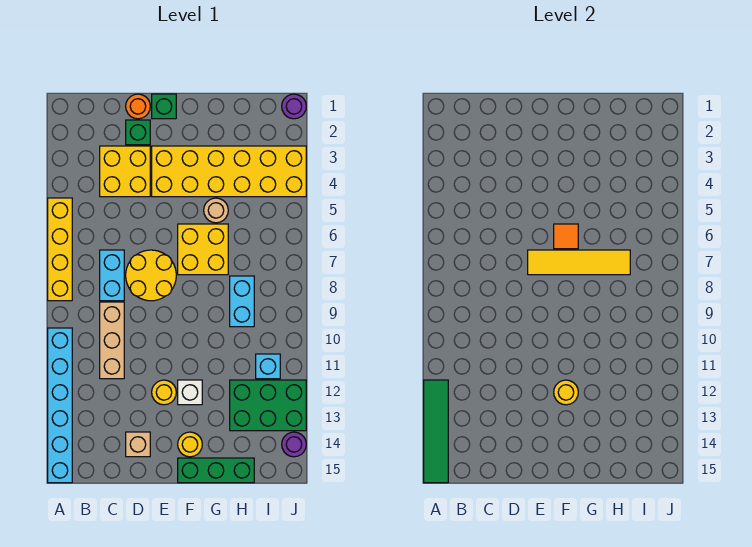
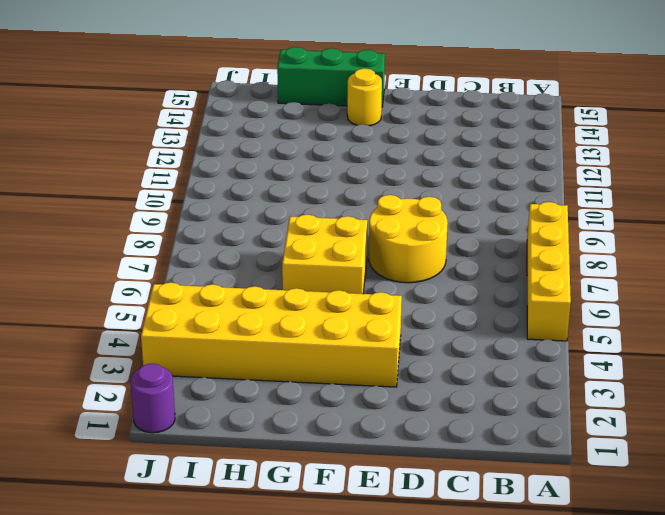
none -> cyan 1x6 brick [48,328,72,483]
none -> yellow 2x2 brick [100,146,150,197]
none -> cyan 1x2 brick [100,250,124,301]

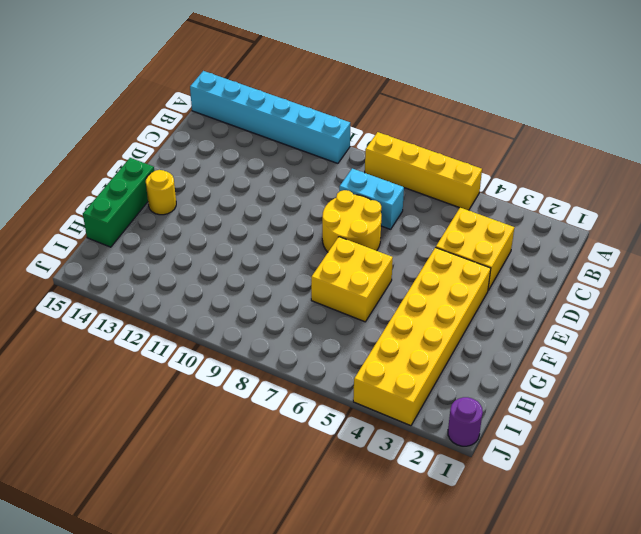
none -> tan 1x3 brick [100,302,124,379]
none -> orange 1x1 round brick [126,94,150,119]
none -> green 1x1 brick [126,120,150,145]

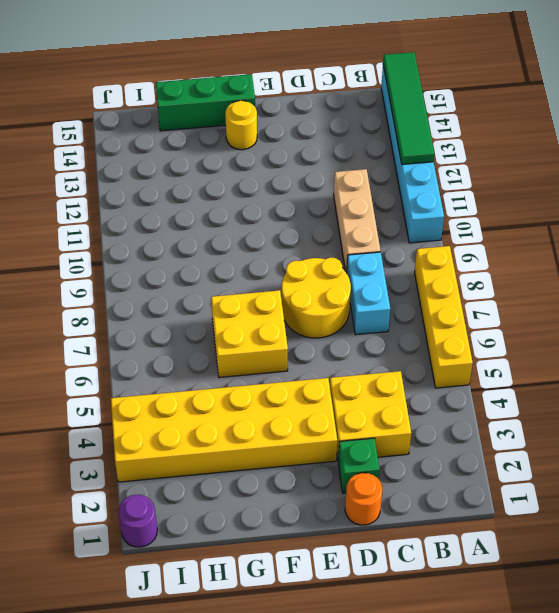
none -> tan 1x1 brick [126,432,150,457]
none -> green 1x1 brick [152,94,176,119]
none -> yellow 1x1 round brick [152,380,176,405]

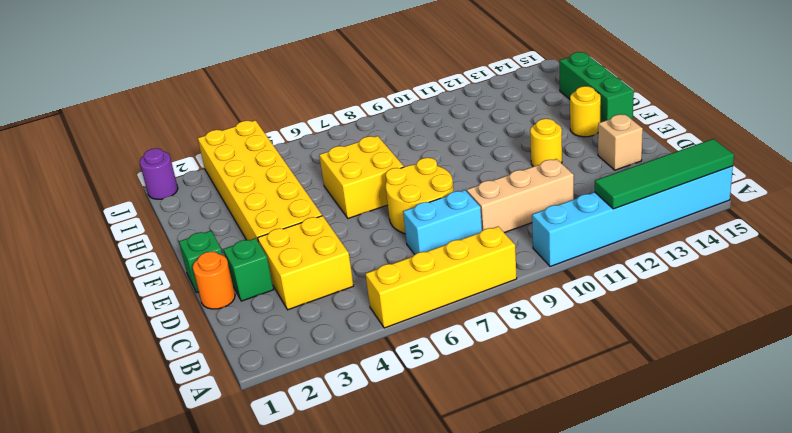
none -> white 1x1 brick [178,380,202,405]
none -> tan 1x1 round brick [204,198,228,223]
none -> cyan 1x2 brick [230,276,254,327]

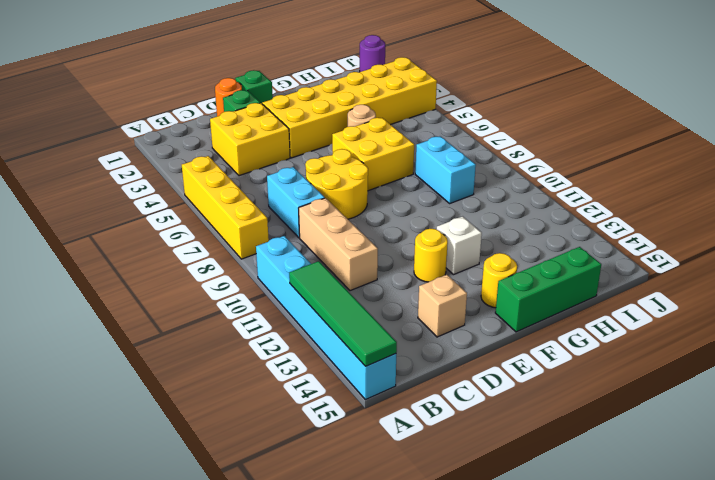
none -> green 2x3 brick [230,380,306,431]
none -> cyan 1x1 brick [256,354,280,379]
none -> purple 1x1 round brick [282,432,306,457]

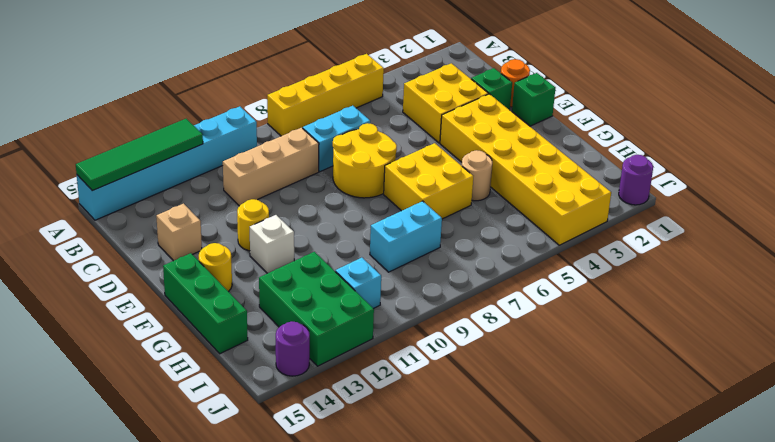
none -> yellow 1x4 tile [528,250,630,275]
none -> orange 1x1 tile [554,224,578,249]
none -> yellow 1x1 round brick [554,380,578,405]

